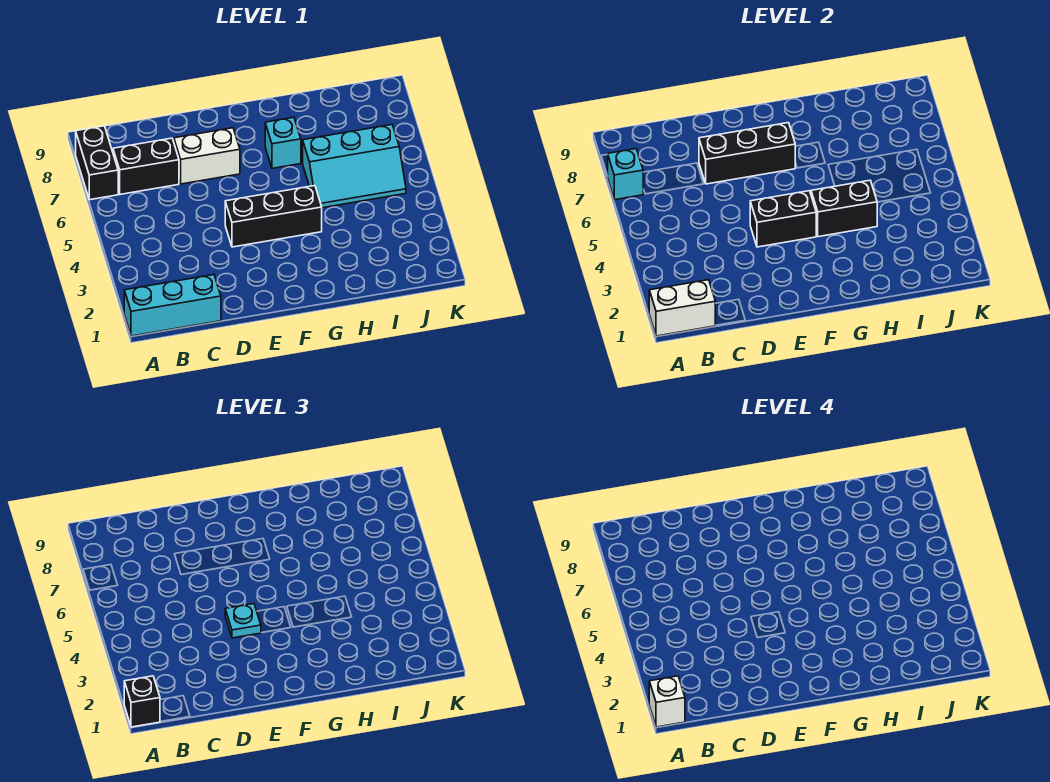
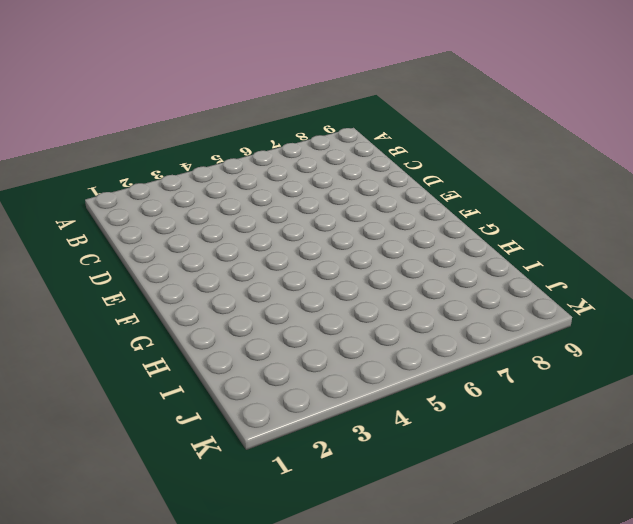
none -> cyan 1x3 brick [124,275,221,336]
none -> black 1x2 brick [76,126,118,200]
none -> black 1x2 brick [113,138,179,194]

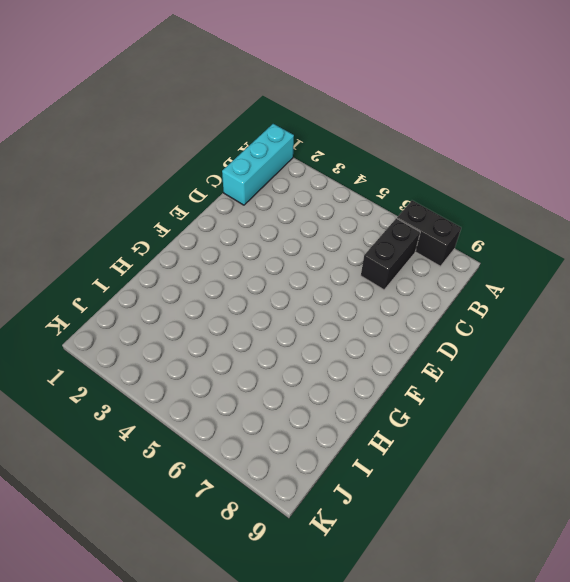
none -> white 1x2 brick [174,128,240,184]
none -> black 1x3 brick [225,186,322,247]
none -> cyan 1x1 brick [265,117,301,168]

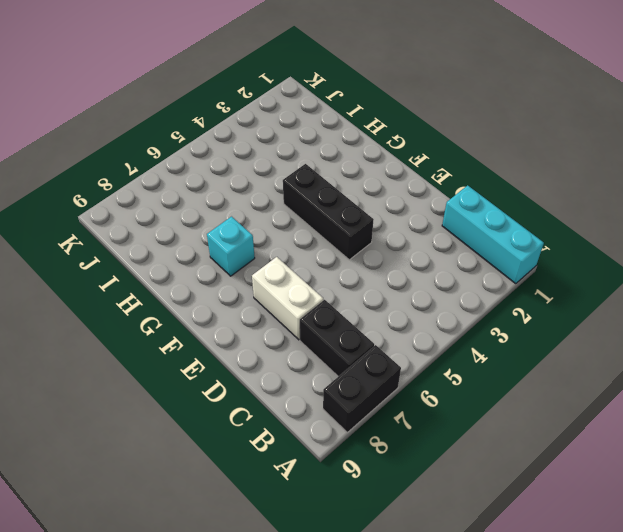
none -> cyan 2x3 slope [303,125,406,208]
none -> white 1x2 brick [649,280,716,336]
none -> cyan 1x1 brick [608,149,643,200]

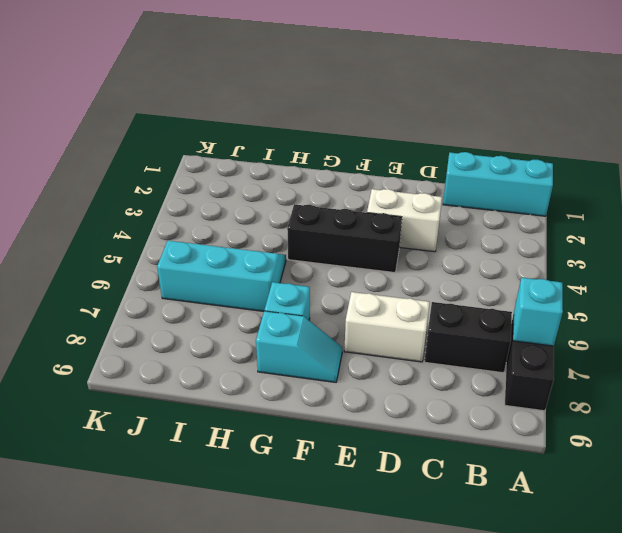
white 1x2 brick [367,189,442,252] -> white 1x2 brick moved to [649,280,716,336]
cyan 1x2 slope [256,311,342,382] -> none
none -> black 1x3 brick [699,123,795,184]
none -> black 1x2 brick [750,191,817,247]
none -> black 1x2 brick [811,180,877,237]

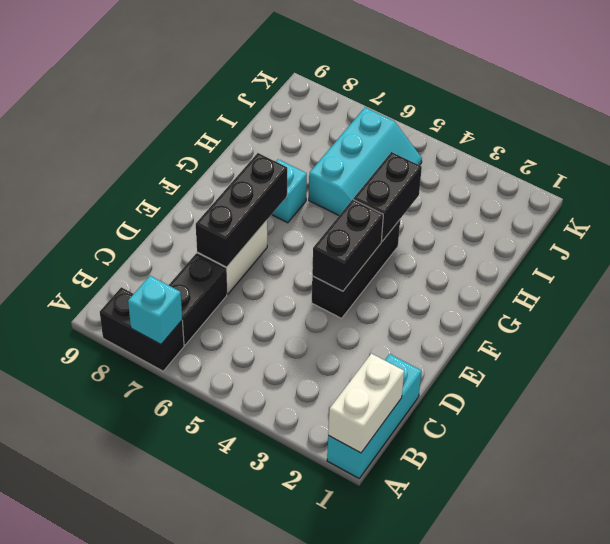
none -> black 1x1 brick [124,676,160,727]
none -> cyan 1x1 plate [225,604,261,638]
none -> white 1x1 brick [649,676,685,727]

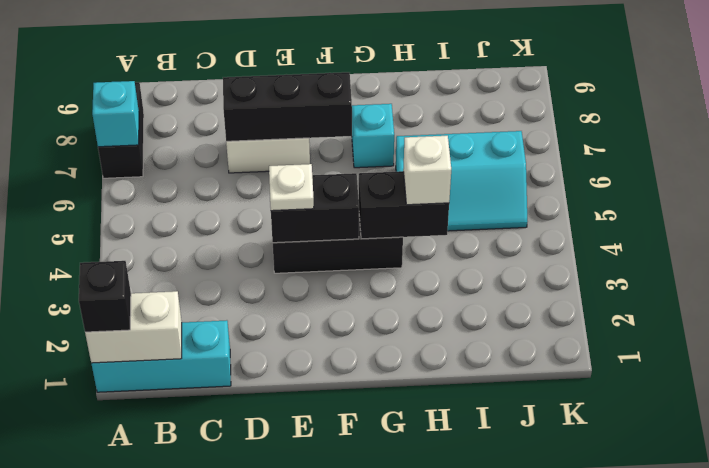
white 1x1 plate [269,164,314,211] -> cyan 1x1 plate [225,604,261,638]
white 1x1 brick [403,136,451,205] -> white 1x1 brick moved to [649,676,685,727]
none -> black 1x2 brick [113,138,179,194]

